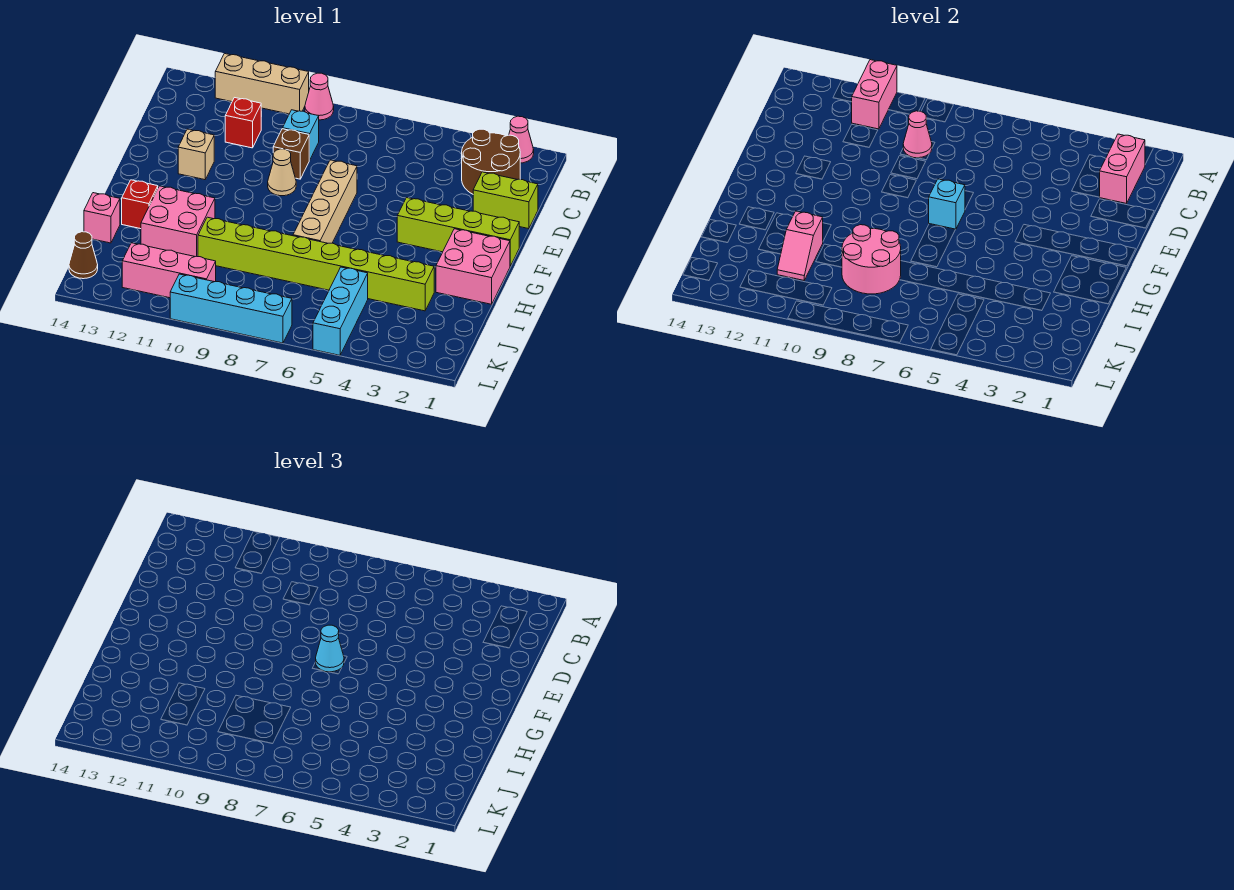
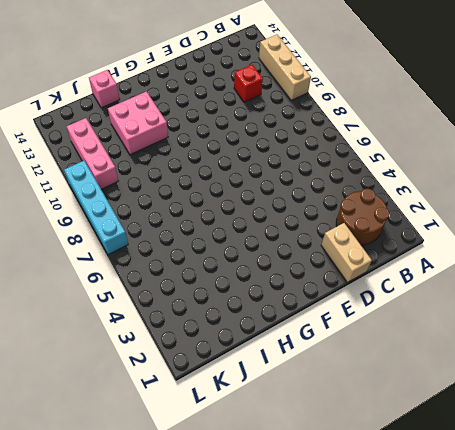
tan 1x2 brick [321,223,372,282] -> lime 1x2 brick [473,172,538,229]
none -> pink 1x1 cone [509,116,534,163]
none -> pink 1x1 cone [305,73,334,120]
none -> cyan 1x1 brick [283,110,319,160]

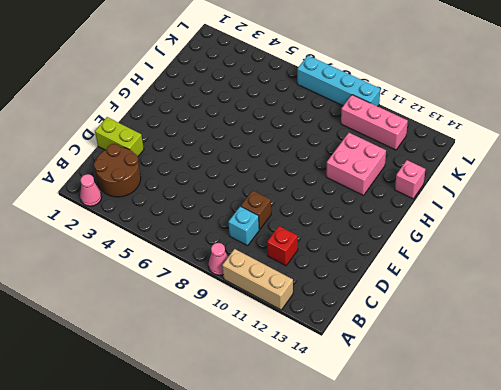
none -> tan 1x4 brick [293,160,357,243]
none -> tan 1x1 cone [268,149,296,196]
none -> tan 1x1 brick [178,129,214,180]

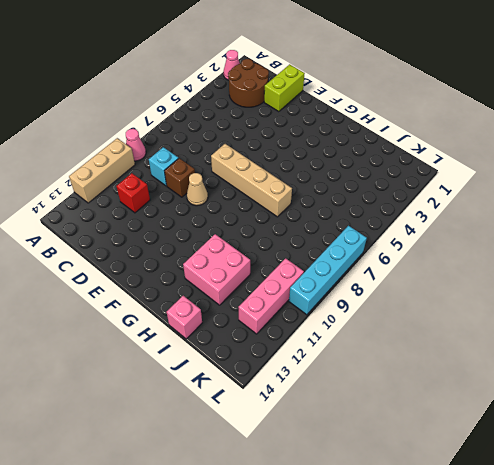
none -> tan 1x1 brick [178,129,214,180]
none -> lime 1x4 brick [397,198,519,266]
none -> pink 2x2 brick [436,229,510,304]

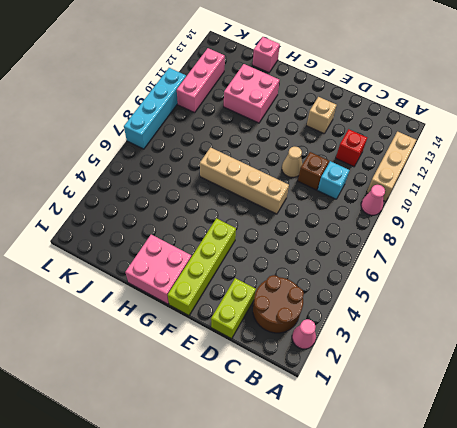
none -> red 1x1 brick [122,180,158,229]
none -> lime 1x8 brick [198,217,434,311]
none -> cyan 1x3 brick [313,267,368,355]

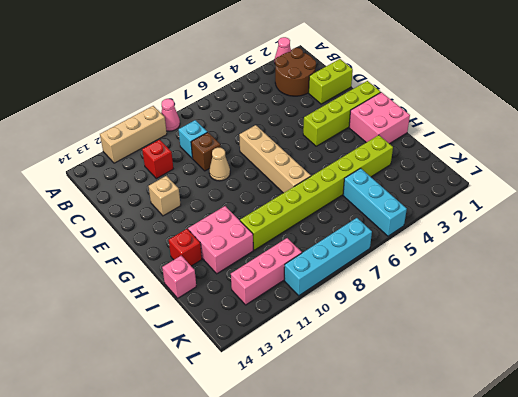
none -> brown 1x1 cone [69,232,98,279]
none -> pink 1x2 brick [852,60,897,129]
none -> pink 1x2 brick [1100,134,1145,203]

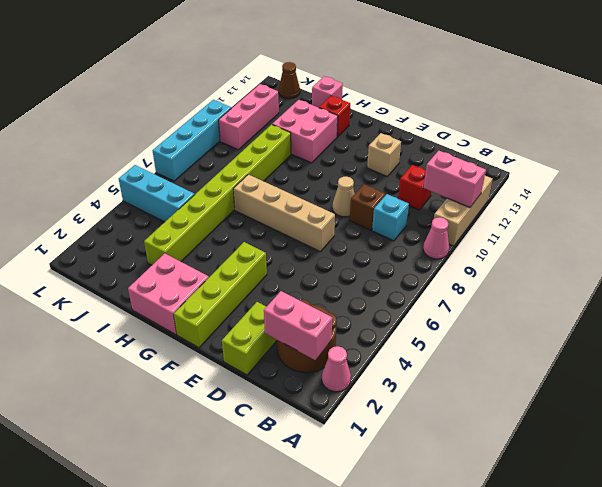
none -> pink 1x1 cone [903,111,932,158]
none -> cyan 1x1 brick [929,179,965,230]
none -> pink 2x2 round brick [842,225,901,294]

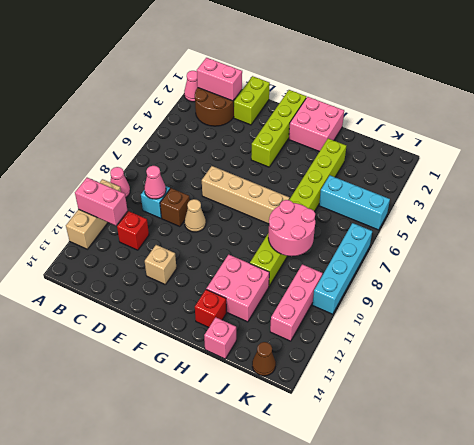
none -> cyan 1x1 brick [929,179,965,230]
none -> pink 1x2 slope [777,211,823,280]
none -> cyan 1x1 cone [316,625,344,672]

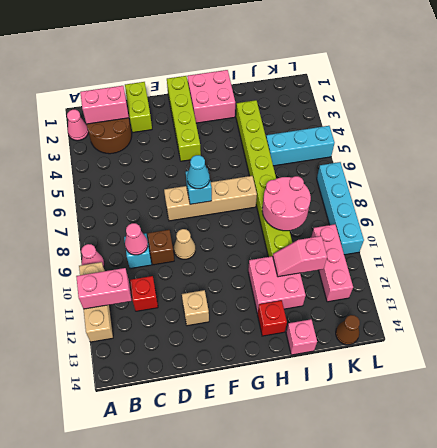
pink 1x2 slope [272,236,327,277] -> pink 1x2 slope turned to [777,211,823,280]

